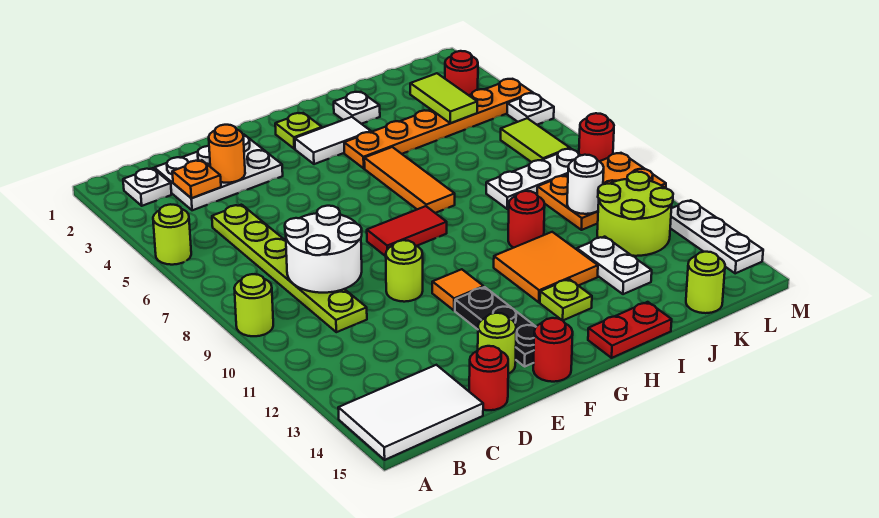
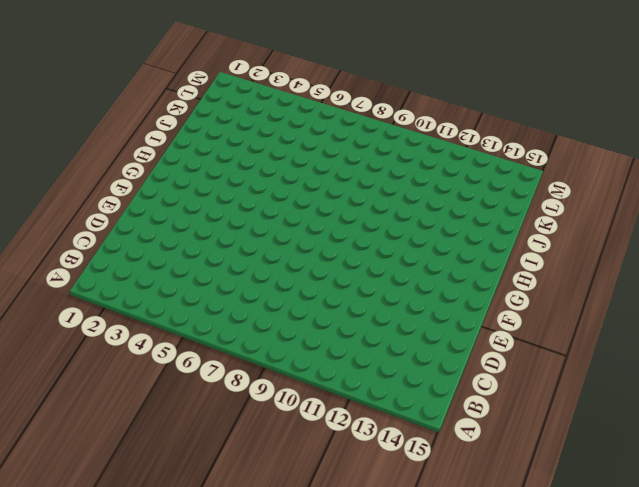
none -> lime 1x1 round brick [153,204,191,265]
none -> lime 1x1 round brick [234,274,273,336]
none -> white 2x3 tile [338,365,483,460]
none -> white 1x1 plate [123,168,172,206]

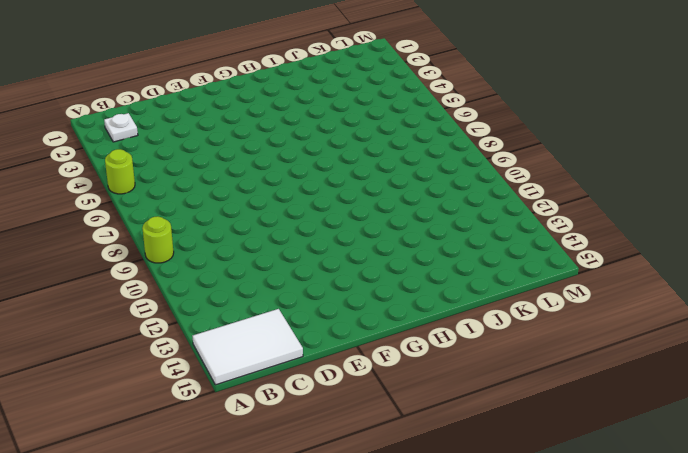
none -> white 2x3 plate [154,135,283,210]
none -> lime 1x6 plate [212,205,367,332]
none -> red 1x1 round brick [469,346,508,410]
none -> lime 1x1 round brick [386,240,423,302]

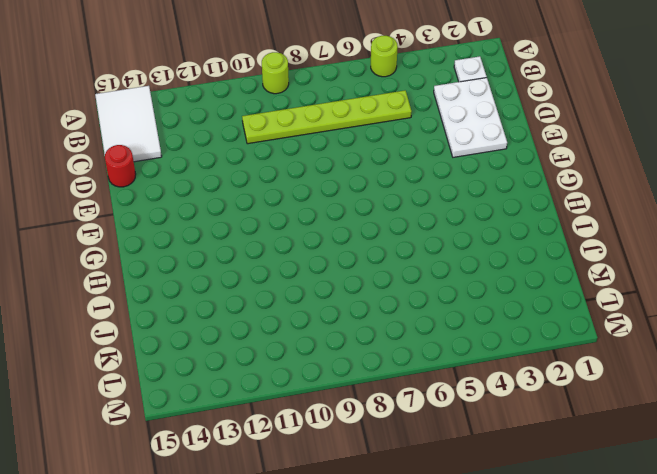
none -> lime 1x1 round brick [386,240,423,302]
none -> lime 1x1 round brick [478,313,516,374]
none -> red 1x2 tile [367,206,447,256]
none -> orange 1x1 tile [432,269,484,311]

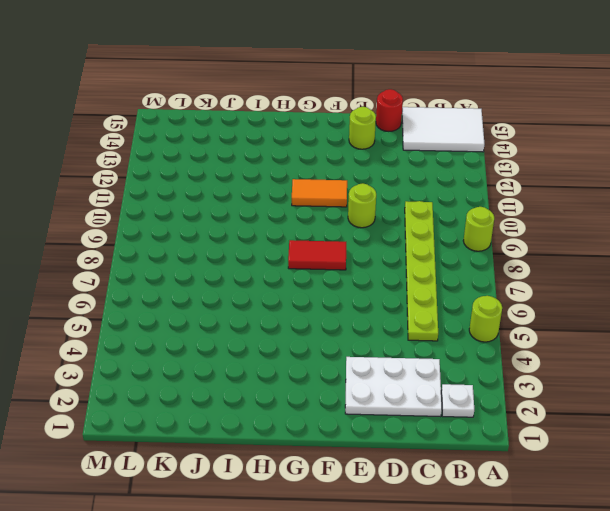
orange 1x2 tile [292,179,347,207] -> orange 1x1 tile [432,269,484,311]
none -> black 1x3 plate [455,287,536,366]
none -> red 1x1 round brick [533,318,573,382]
none -> lime 1x1 plate [275,113,322,149]
none -> white 1x2 tile [295,117,371,164]

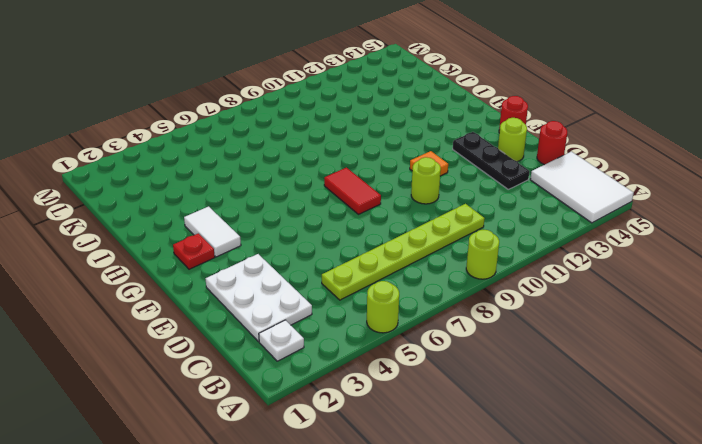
black 1x3 plate [453,132,529,189] -> black 1x3 plate turned to [455,287,536,366]
red 1x1 plate [173,233,215,269] -> lime 1x1 plate [275,113,322,149]
none -> orange 1x6 plate [344,79,533,168]
none -> orange 1x3 tile [364,147,455,213]
none -> orange 2x2 tile [494,232,598,302]
none -> lime 1x1 plate [540,279,592,320]

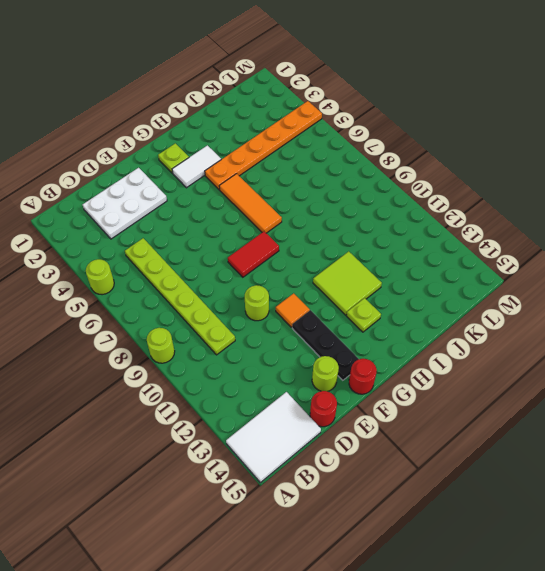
lime 2x2 tile [313,251,382,315] -> orange 2x2 tile [494,232,598,302]
none -> white 1x1 plate [123,168,172,206]
none -> red 1x2 plate [588,302,672,358]
none -> white 1x1 plate [334,92,380,124]
none -> red 1x1 round brick [508,191,545,248]

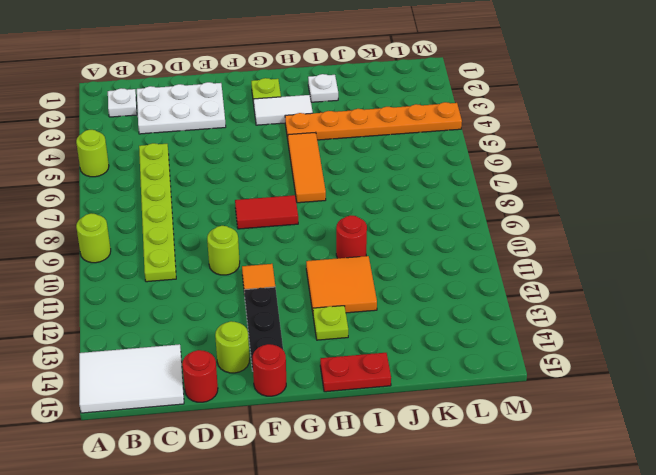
none -> white 1x3 plate [486,149,581,209]
none -> white 1x2 plate [577,237,652,294]
none -> orange 2x3 plate [537,153,666,230]
none -> lime 2x2 round brick [597,172,673,256]

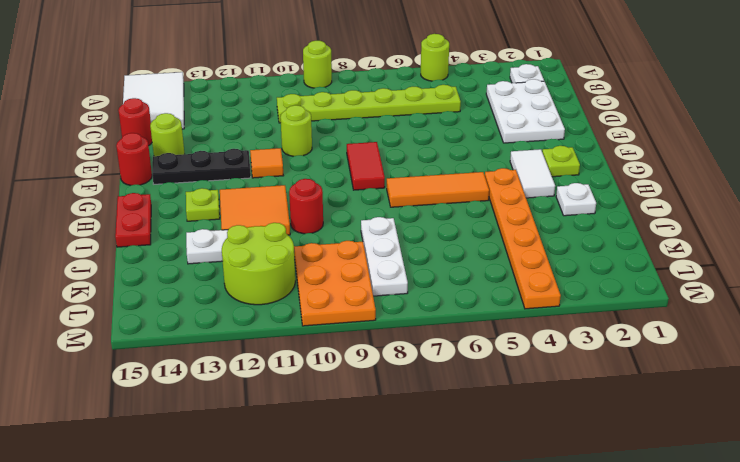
none -> lime 1x1 round brick [686,252,725,313]
none -> red 1x1 round brick [445,51,478,95]
none -> lime 1x2 tile [501,118,570,162]
none -> white 1x1 plate [507,93,554,125]

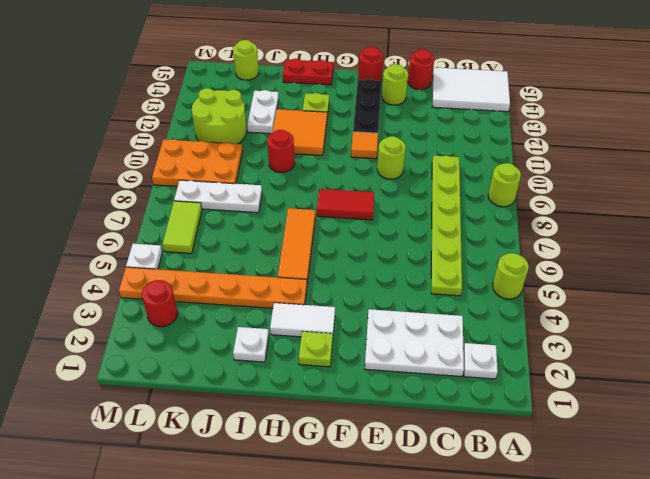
none -> red 1x1 round brick [579,113,614,161]
none -> white 1x3 plate [670,200,763,273]
none -> orange 1x1 plate [172,160,221,198]
none -> white 2x2 round brick [285,206,362,293]

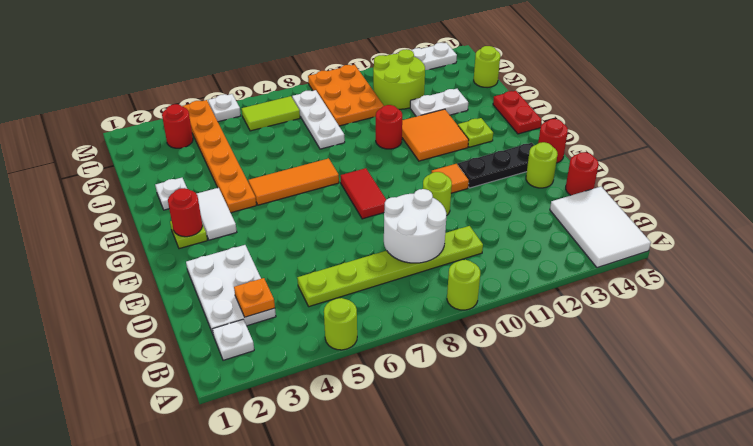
red 1x1 round brick [168,188,202,237] -> red 1x1 round brick moved to [579,113,614,161]
none -> orange 1x1 round brick [209,125,245,183]
none -> lime 1x2 tile [410,73,477,123]
none -> white 1x1 round brick [567,155,604,214]

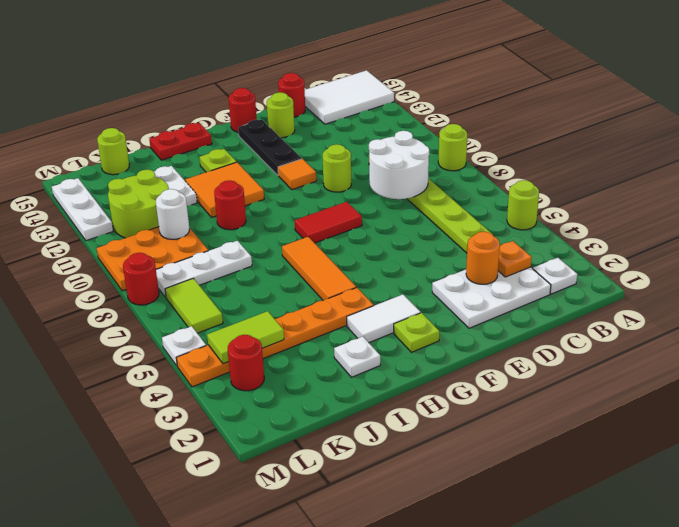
lime 1x2 tile [207,311,284,364] -> lime 1x2 tile turned to [410,73,477,123]

